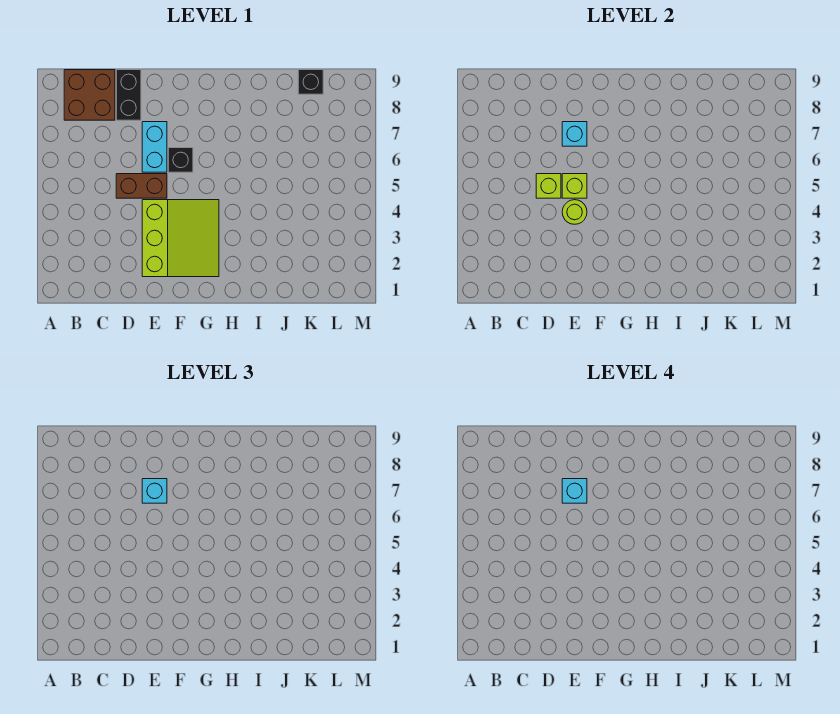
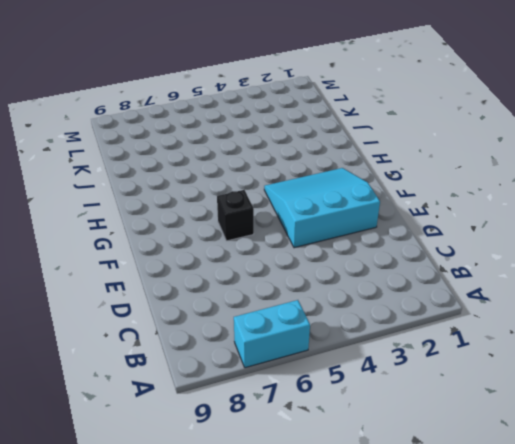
cyan 1x2 brick [234,300,310,368] -> cyan 1x2 brick moved to [142,122,167,172]
cyan 3x3 slope [264,168,380,248] -> lime 3x3 slope [142,200,219,277]
none -> brown 2x2 brick [64,70,115,120]
none -> brown 1x2 brick [116,174,167,198]
none -> black 1x2 brick [116,70,141,120]

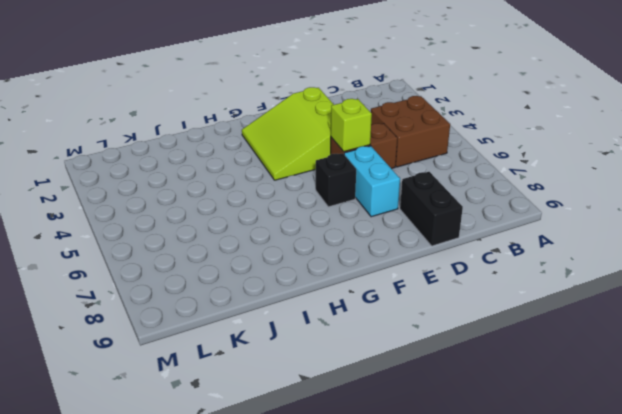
brown 2x2 brick [371,96,450,167] -> brown 2x2 brick moved to [64,70,115,120]
none -> black 1x1 brick [298,70,323,94]
none -> lime 1x1 brick [536,174,561,198]
none -> lime 1x1 round brick [562,200,587,224]

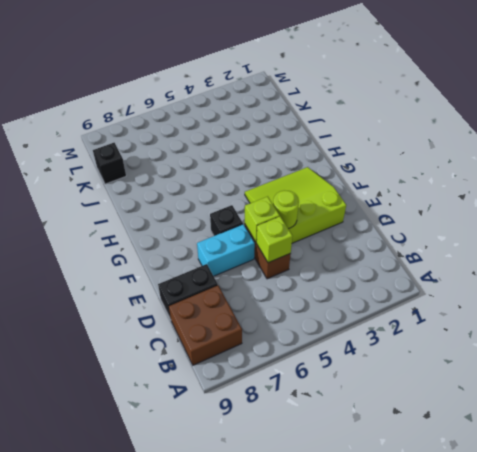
none -> cyan 1x1 brick [562,122,587,146]
none -> cyan 1x1 brick [142,479,167,503]
none -> cyan 1x1 brick [562,479,587,503]

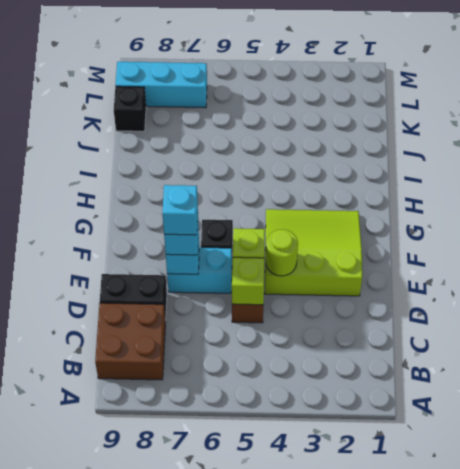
cyan 1x3 brick [116,62,207,108] -> none

